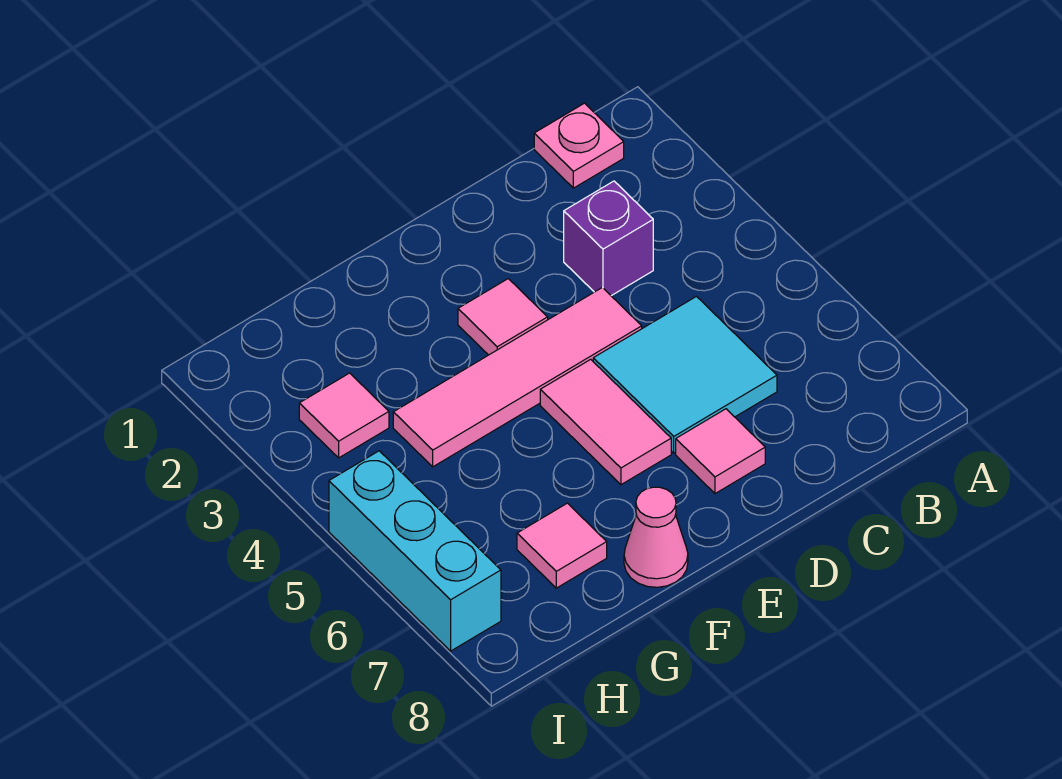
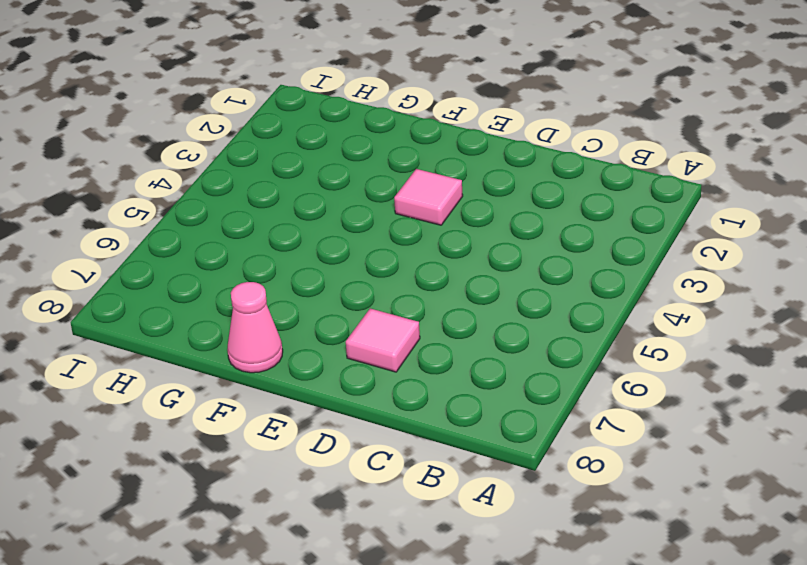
none -> pink 1x1 plate [534,103,624,188]
none -> purple 1x1 brick [564,181,653,296]

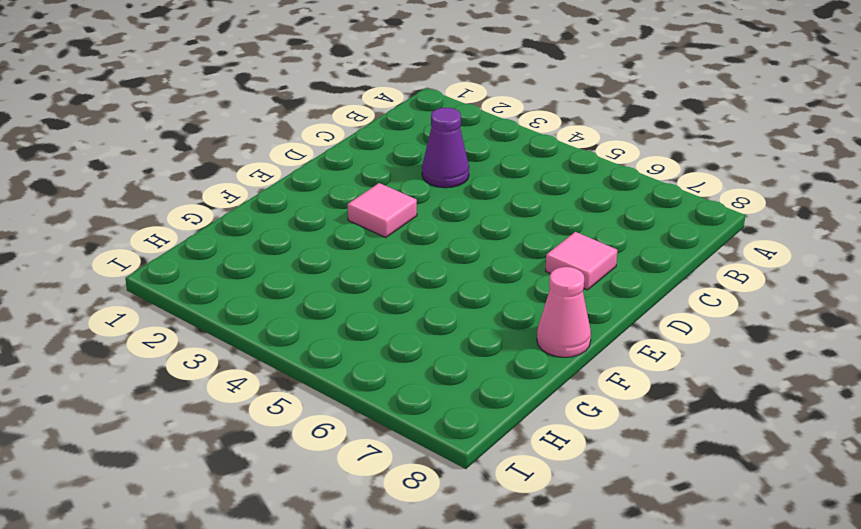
purple 1x1 cone [422,108,469,188] -> purple 1x1 brick [564,181,653,296]
none -> pink 1x1 plate [534,103,624,188]
none -> cyan 2x2 tile [593,296,777,453]

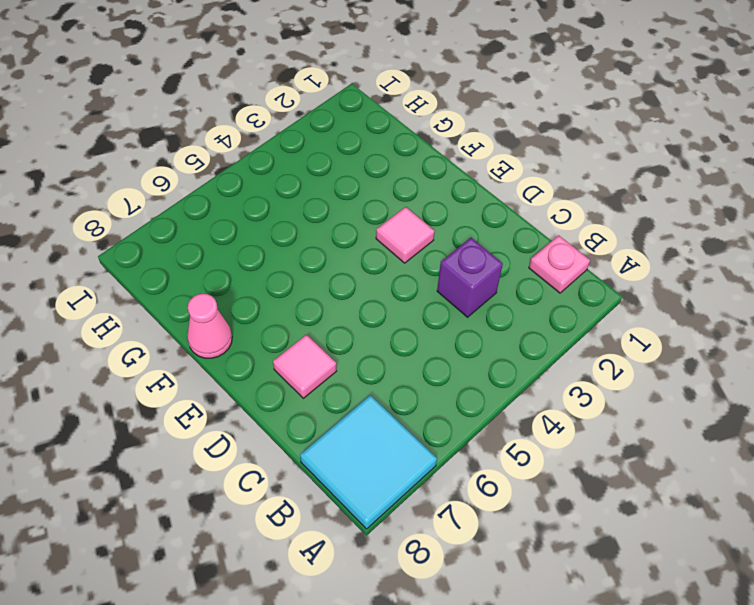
cyan 2x2 tile [300,395,437,529] -> cyan 2x2 tile moved to [593,296,777,453]
none -> pink 1x4 tile [393,288,642,467]
none -> pink 1x2 tile [540,359,671,485]

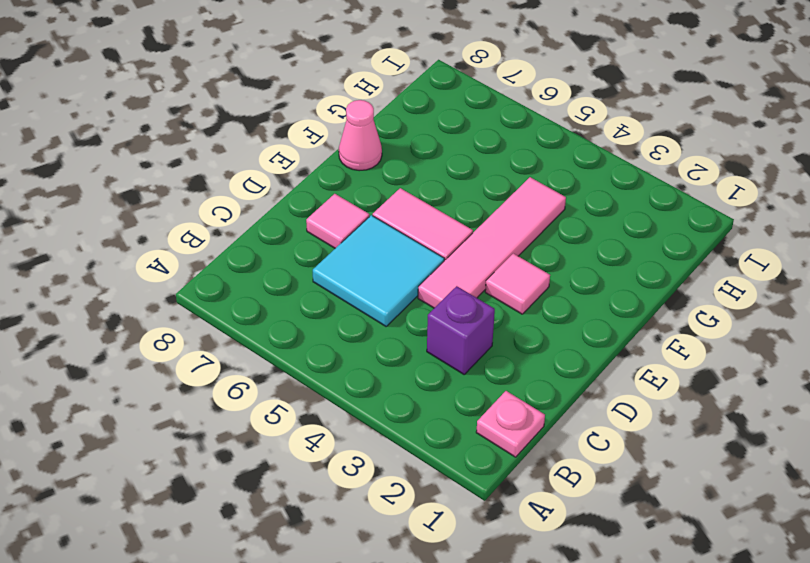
none -> pink 1x1 tile [517,503,607,588]
none -> pink 1x1 tile [299,373,389,458]

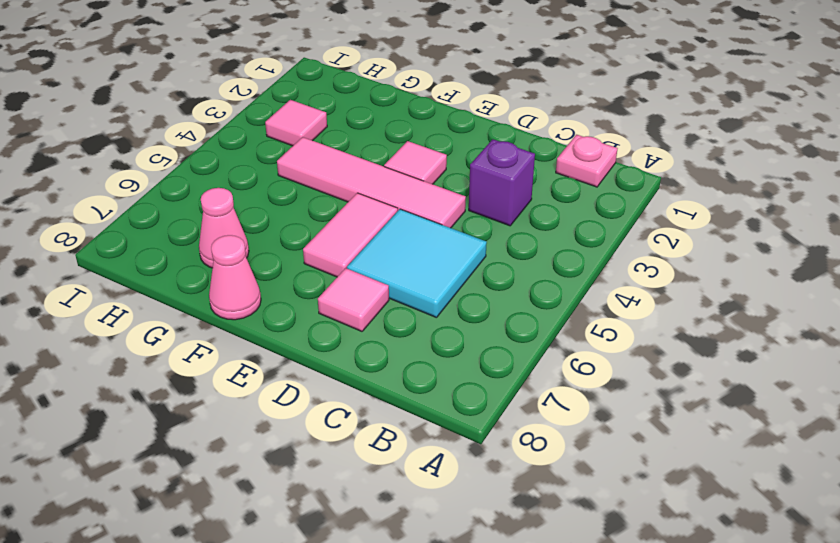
pink 1x1 cone [199,188,249,268] -> pink 1x1 tile [517,503,607,588]
none -> cyan 1x3 brick [329,451,501,651]

